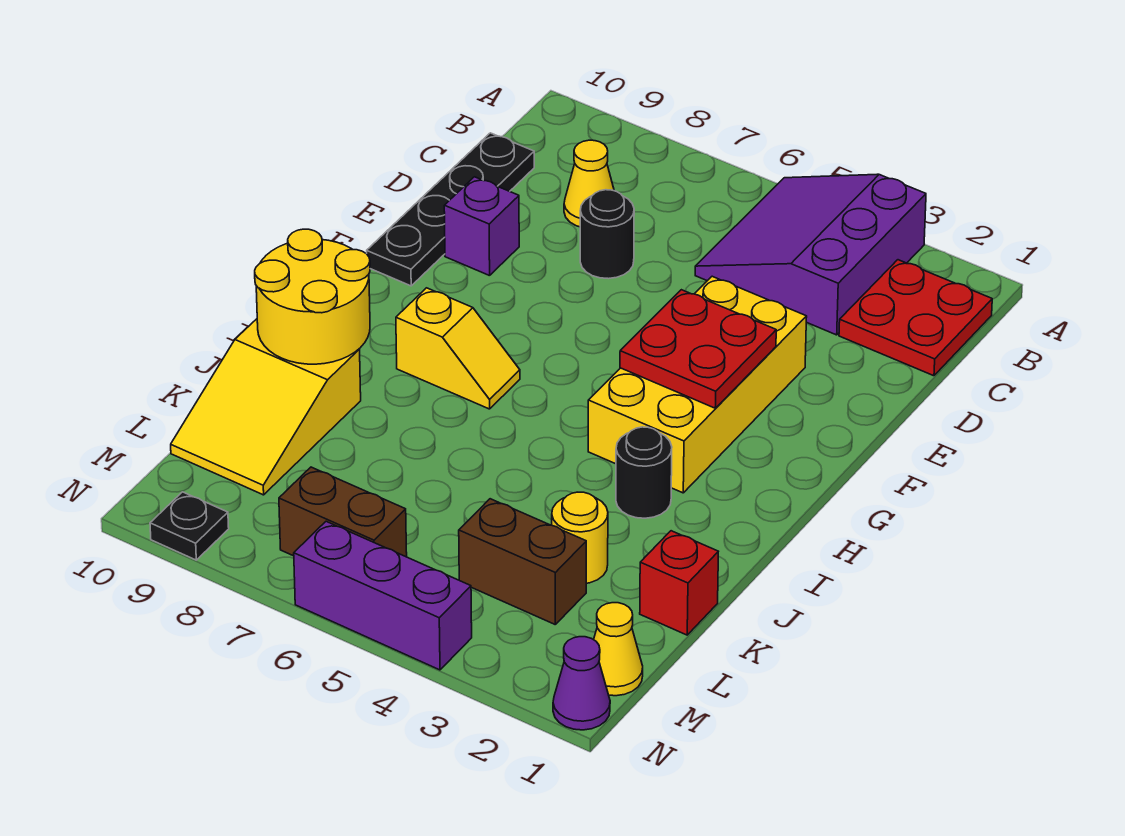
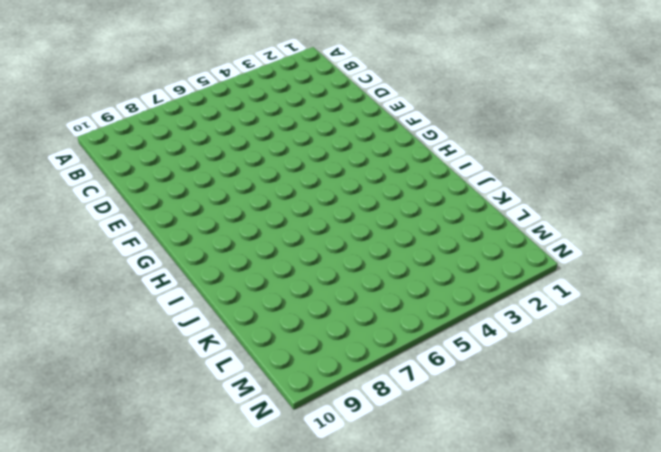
none -> purple 3x3 slope [695,174,926,335]
none -> red 2x2 plate [839,260,992,376]
none -> yellow 1x1 cone [564,140,614,227]

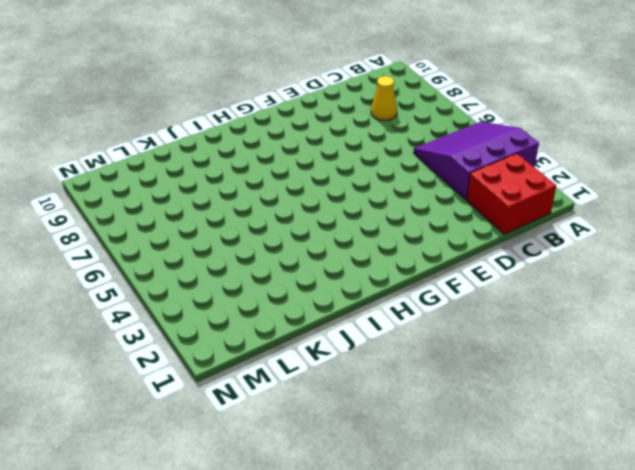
red 2x2 brick [467,153,556,234] -> red 2x2 plate [839,260,992,376]
none -> black 1x4 plate [367,133,534,286]
none -> black 1x1 round brick [580,190,634,279]
none -> yellow 2x4 brick [588,276,807,493]

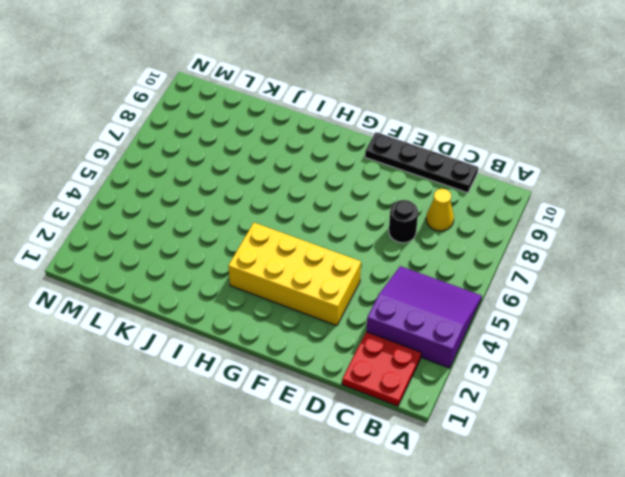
none -> purple 1x1 brick [444,177,519,276]
none -> yellow 1x2 slope [396,288,520,409]
none -> black 1x1 round brick [616,427,672,518]

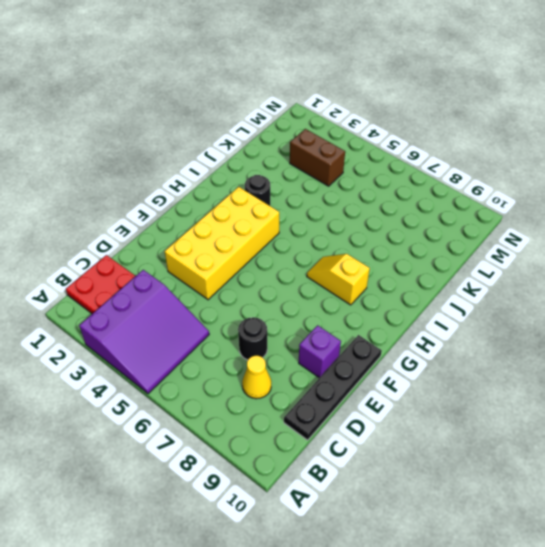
none -> yellow 2x3 slope [171,319,361,495]
none -> red 1x1 brick [640,531,718,635]
none -> yellow 1x1 round brick [552,492,608,583]

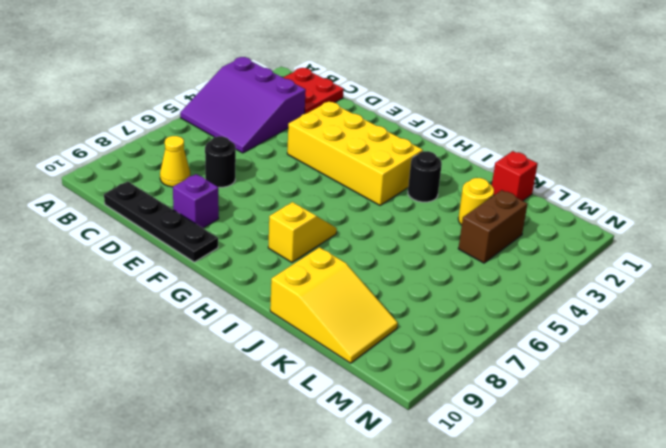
none -> yellow 1x1 cone [594,603,643,696]
none -> brown 1x2 brick [279,467,407,557]
none -> purple 1x1 cone [553,637,610,730]

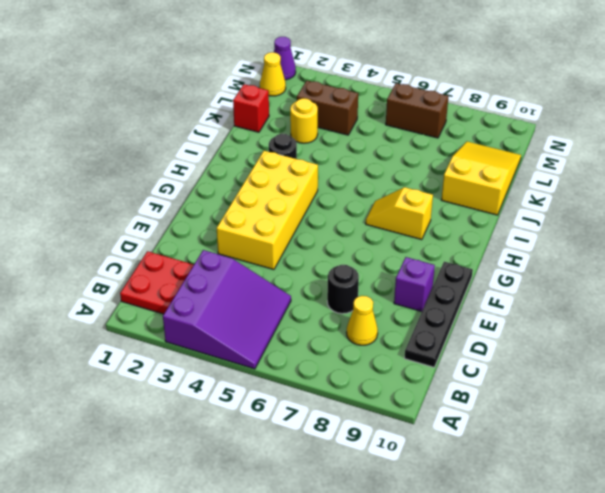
none -> purple 1x3 brick [294,521,472,670]
none -> black 1x1 plate [150,492,229,560]
none -> red 2x2 plate [620,290,776,408]

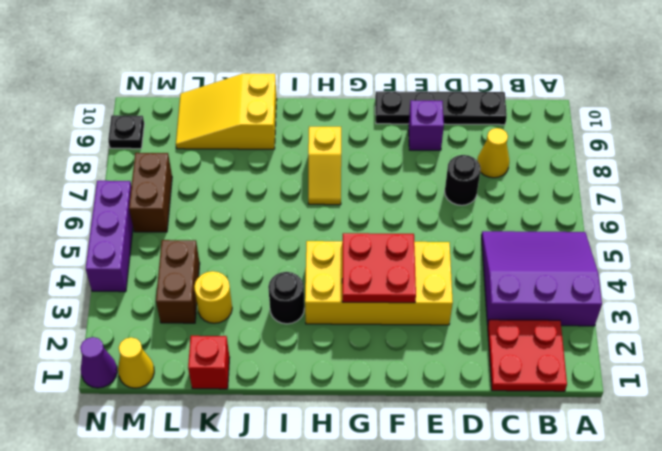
none -> yellow 2x2 round brick [255,229,370,364]

